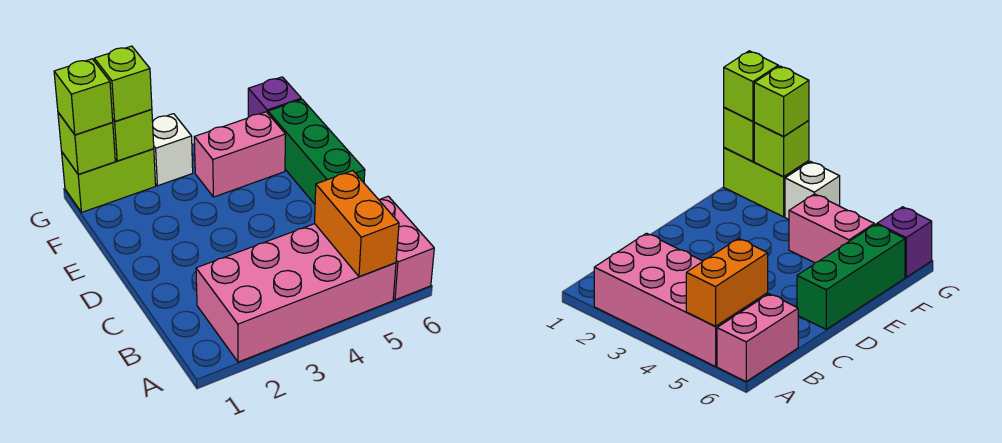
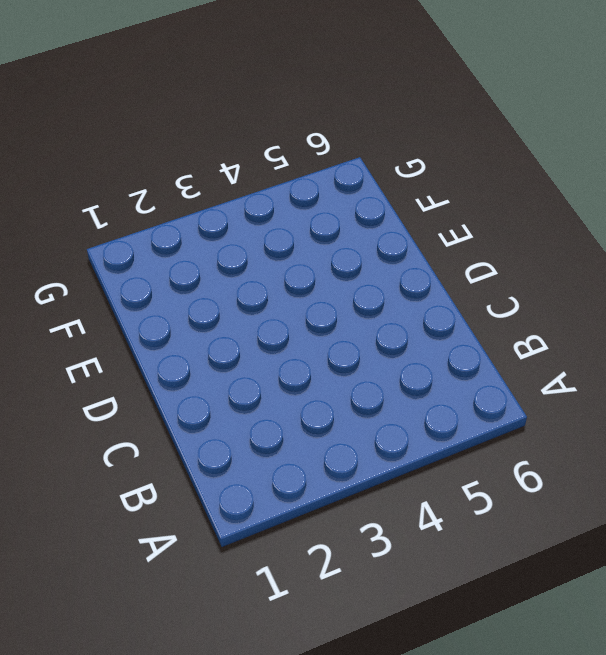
none -> pink 2x4 brick [196,224,396,362]
none -> pink 1x2 brick [379,196,434,300]
none -> green 1x3 brick [268,99,365,204]

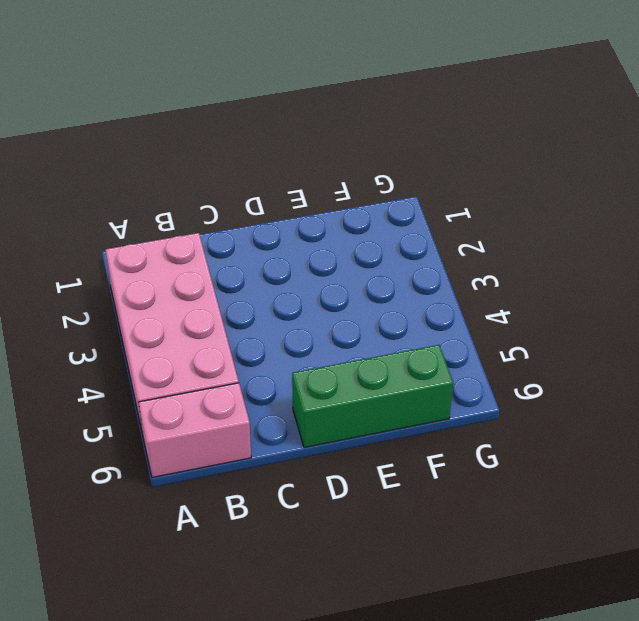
none -> pink 1x2 brick [194,112,286,197]
none -> lime 1x2 brick [62,149,156,212]
none -> white 1x1 brick [153,114,193,186]

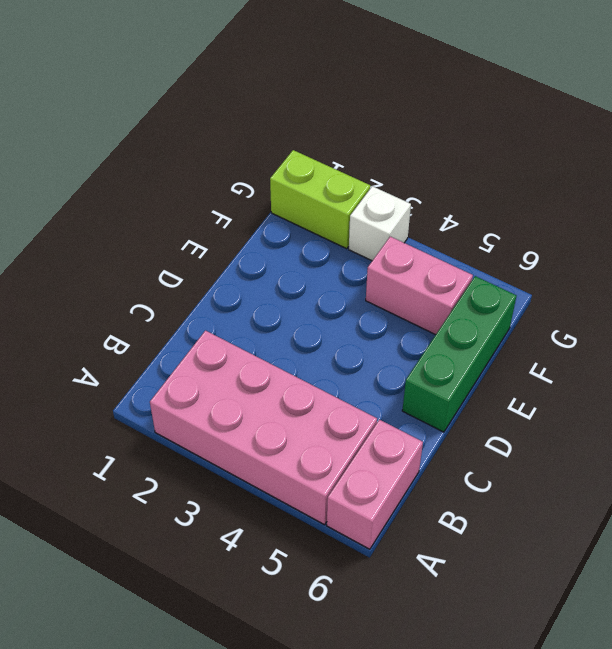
none -> purple 1x1 brick [248,77,301,117]
none -> orange 1x2 brick [315,171,399,277]
none -> lime 1x1 brick [58,113,115,174]

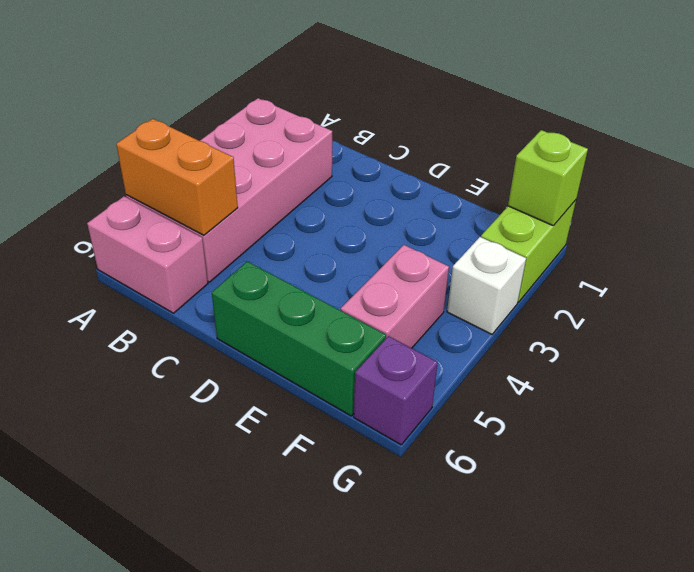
none -> lime 1x1 brick [113,109,154,161]
none -> lime 1x1 brick [54,59,113,135]
none -> lime 1x1 brick [94,46,152,121]

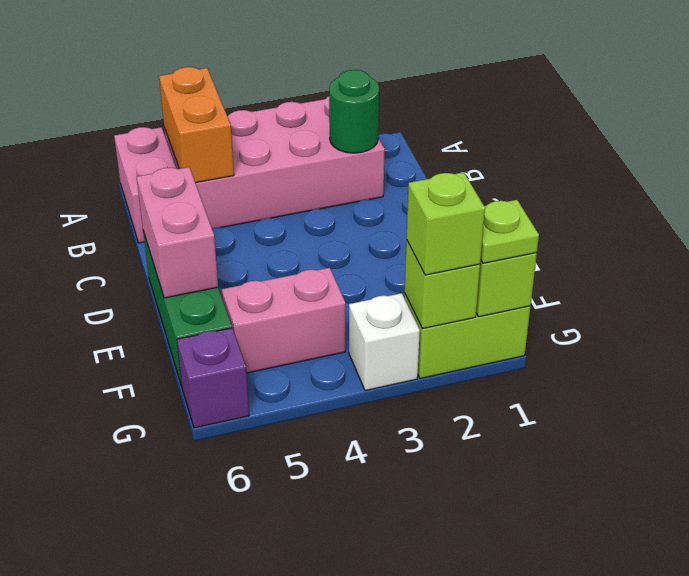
green 1x1 round brick [329,70,379,153] -> none
pink 1x2 brick [137,167,218,298] -> none
lime 1x1 plate [481,200,539,263] -> lime 1x1 brick [54,59,113,135]

